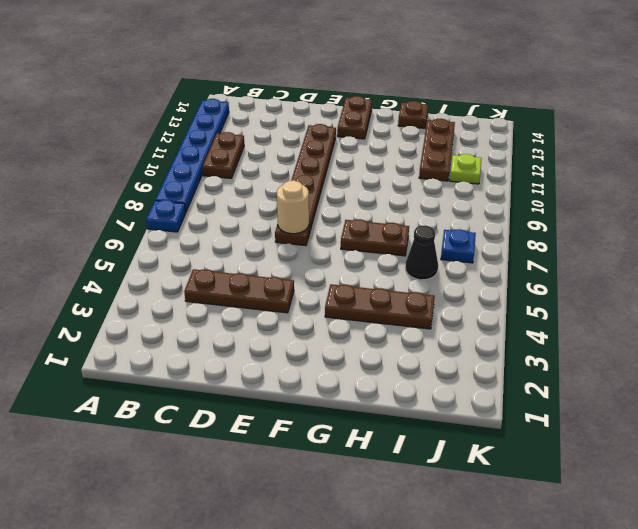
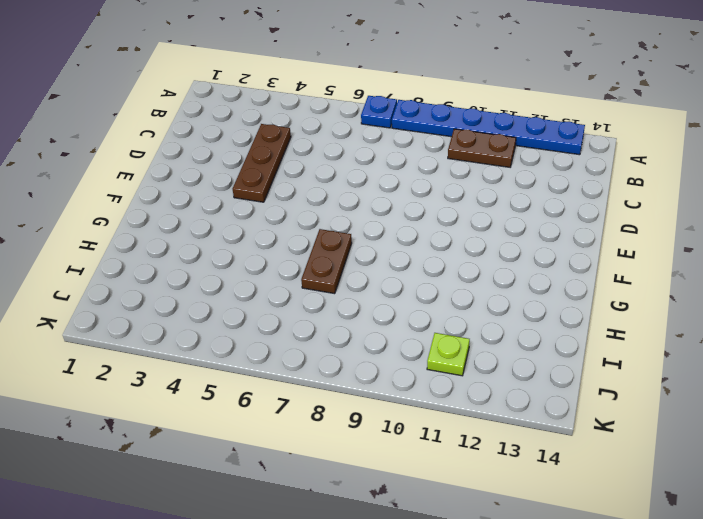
none -> brown 1x6 plate [275,124,336,246]
none -> brown 1x2 plate [337,96,372,139]
none -> brown 1x3 plate [325,284,435,329]

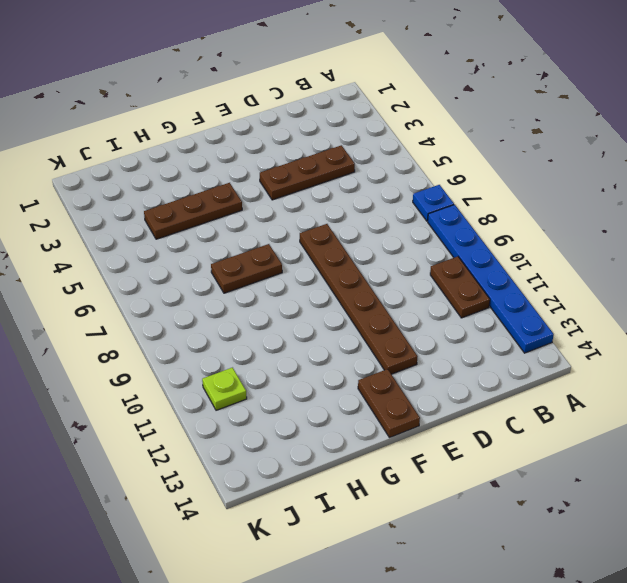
none -> brown 1x1 plate [398,101,428,128]
none -> black 1x1 cone [405,225,438,280]
none -> brown 1x3 plate [419,119,455,181]

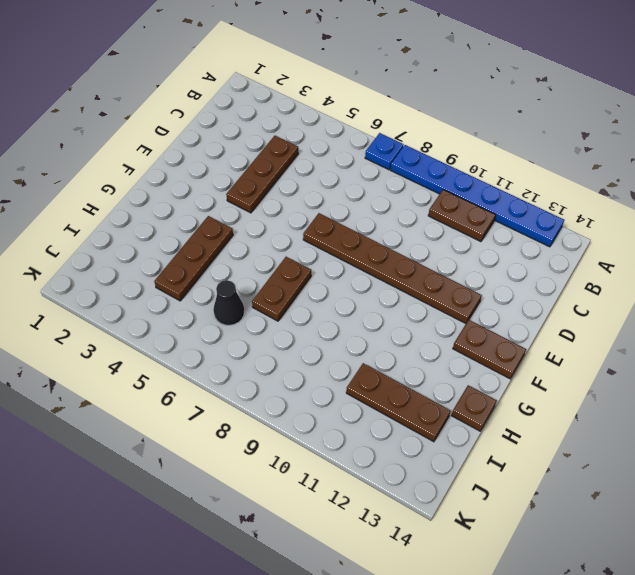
none -> blue 1x1 plate [441,229,476,263]
none -> lime 1x1 plate [450,154,482,184]
none -> tan 1x1 round brick [277,181,309,234]

